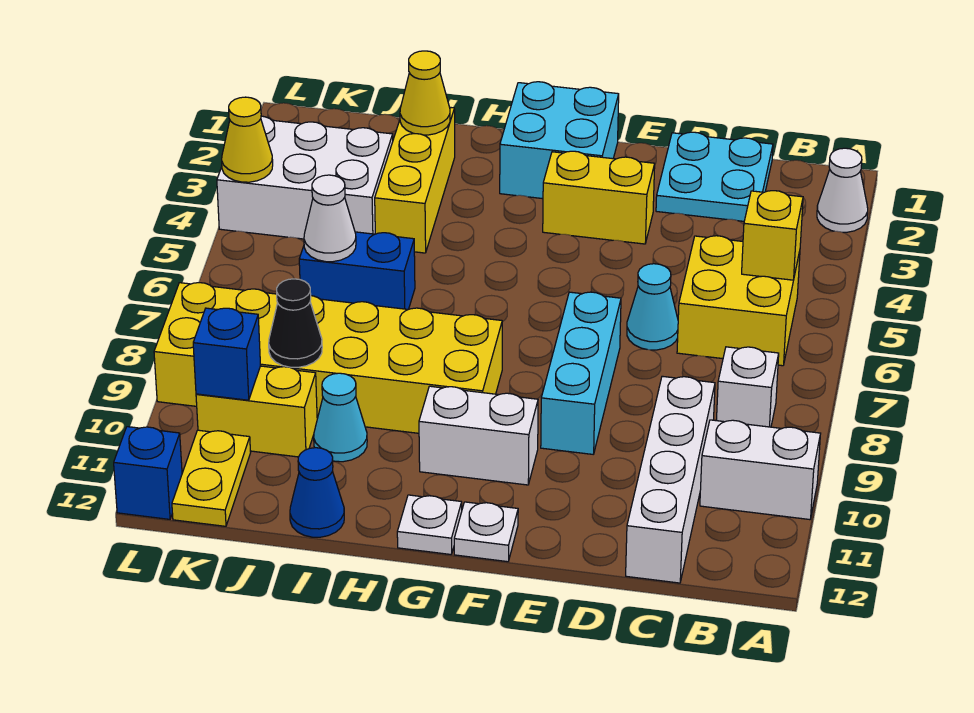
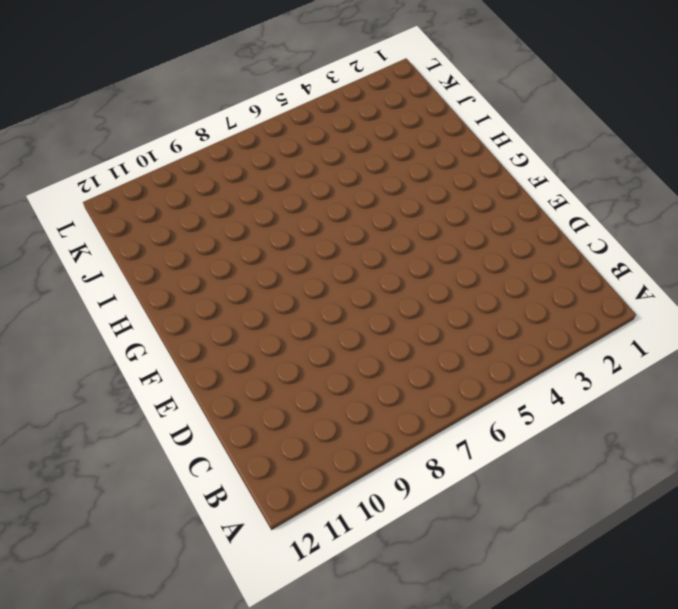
none -> white 1x1 cone [817,148,868,232]
none -> white 1x2 brick [700,420,821,520]
none -> yellow 2x2 brick [677,236,800,366]

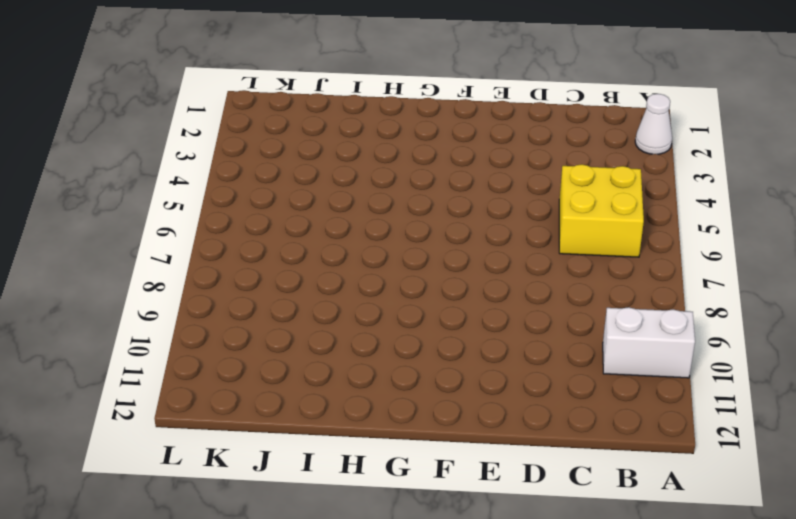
none -> white 1x1 brick [716,347,779,427]
none -> cyan 2x2 plate [656,132,773,221]
none -> white 1x4 brick [626,376,715,583]

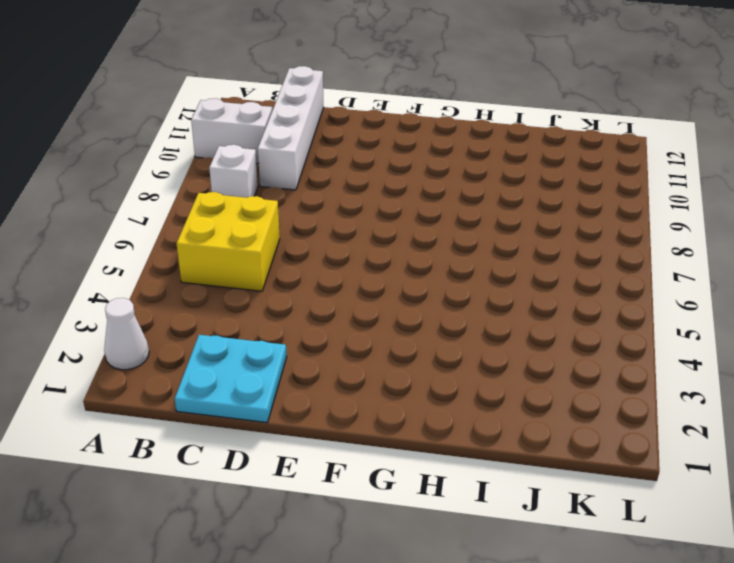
none -> cyan 1x1 cone [627,264,678,350]
none -> yellow 1x2 brick [543,151,655,244]
none -> cyan 1x3 brick [541,292,621,454]

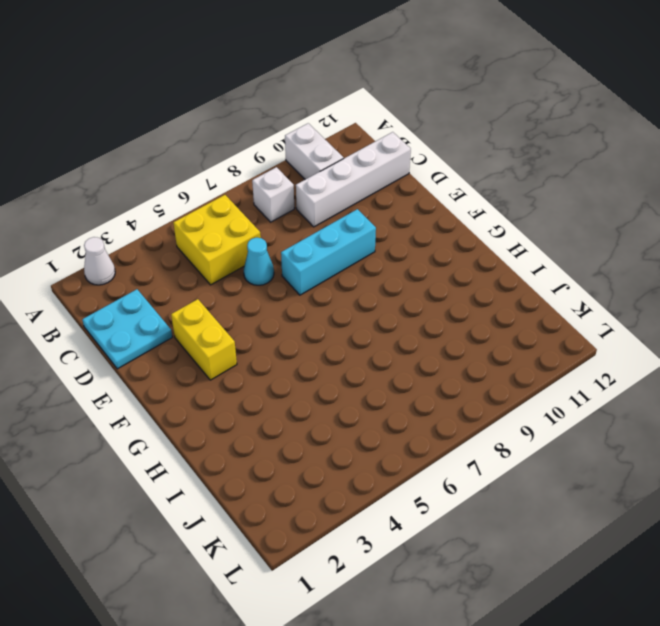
none -> cyan 2x2 brick [500,82,619,199]
none -> white 1x2 brick [419,386,538,485]
none -> white 1x1 plate [454,502,518,562]

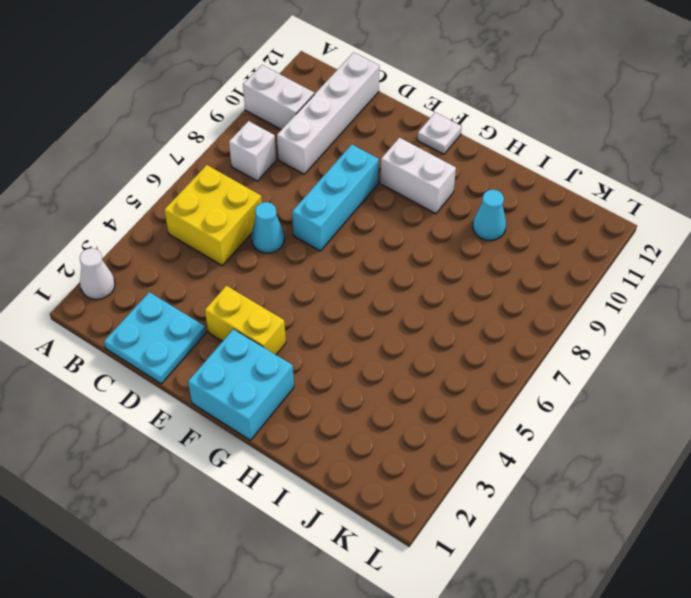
none -> yellow 2x6 brick [154,283,502,433]
none -> white 1x1 plate [397,495,462,554]
none -> yellow 1x3 brick [375,107,455,253]

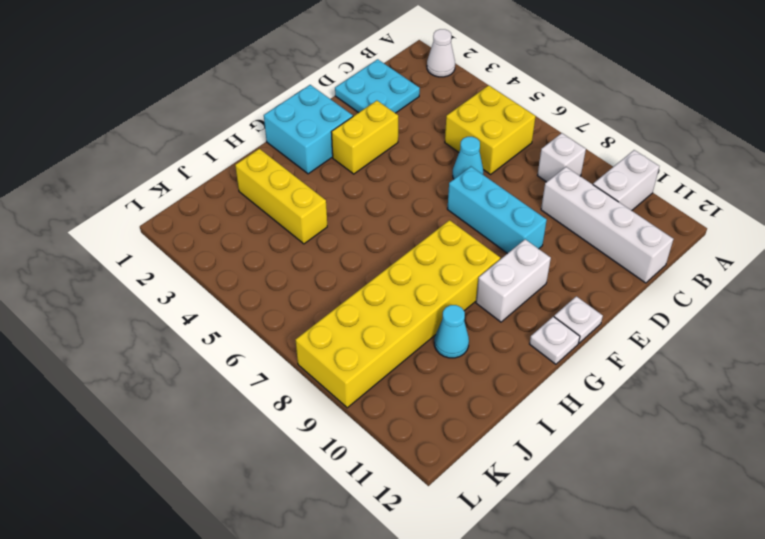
none -> blue 1x2 brick [299,232,415,309]
none -> blue 1x1 cone [290,448,344,537]
none -> white 2x3 brick [217,116,393,239]

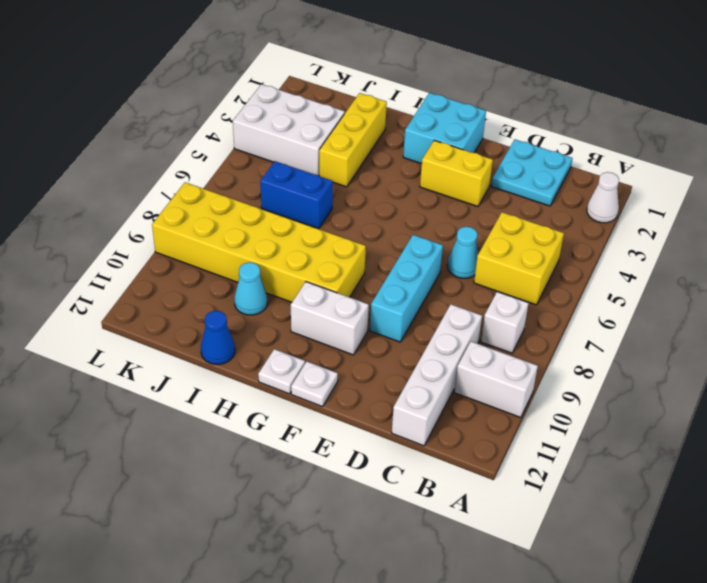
none -> yellow 1x2 brick [196,366,317,457]
none -> yellow 1x2 plate [172,430,251,526]
none -> blue 1x1 brick [114,427,182,519]

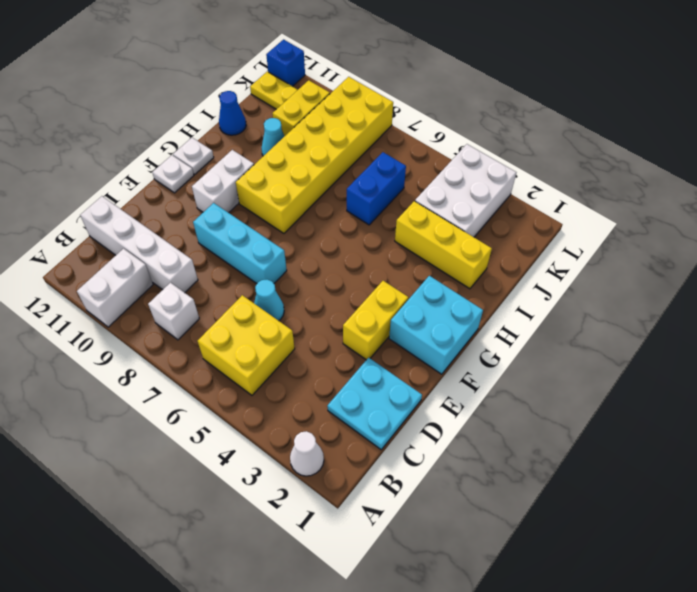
none -> yellow 1x1 brick [742,191,803,280]
none -> yellow 1x1 cone [400,51,450,135]
none -> white 1x1 cone [304,175,356,262]

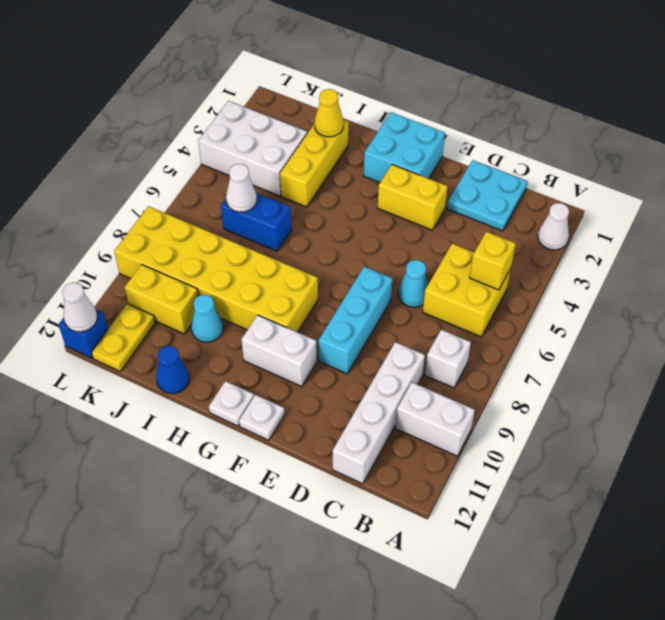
white 1x1 cone [62,282,97,332] -> none
none -> black 1x1 cone [269,279,322,367]
none -> blue 1x1 brick [193,308,261,400]
none -> yellow 1x1 cone [222,97,273,182]

